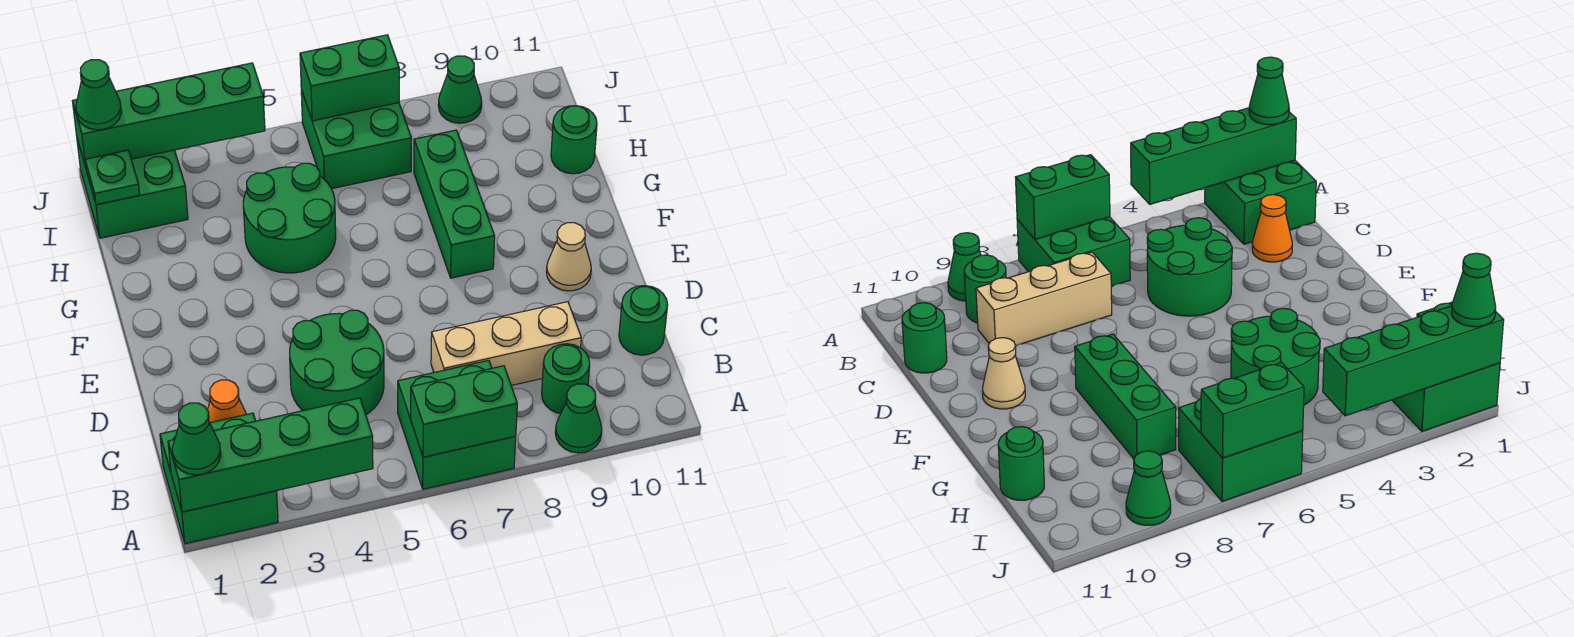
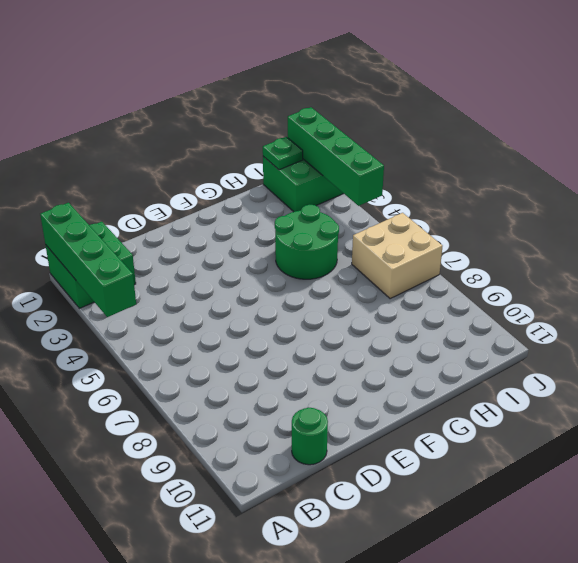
tan 2x2 brick [352,213,442,299] -> green 2x2 brick [301,89,411,189]
none -> green 2x2 brick [398,360,516,489]
none -> green 1x1 cone [555,384,602,453]
none -> green 1x1 round brick [542,344,590,413]

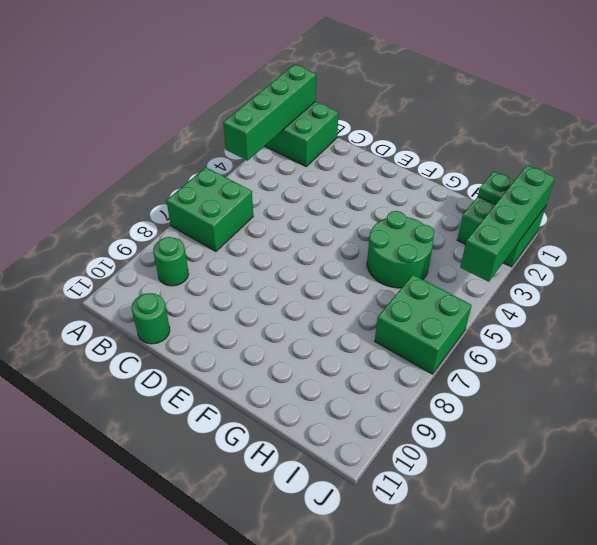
none -> green 1x1 cone [555,384,602,453]
none -> orange 1x1 cone [208,380,246,423]
none -> green 2x2 round brick [290,310,384,415]

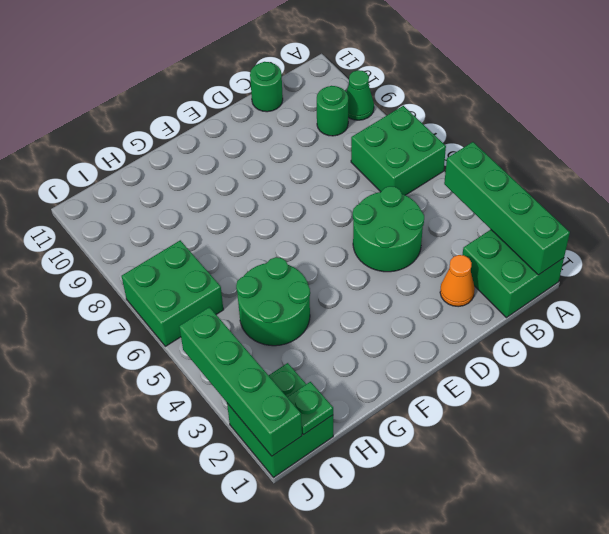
none -> tan 1x3 brick [431,302,581,385]
none -> tan 1x1 cone [546,223,591,291]
none -> green 1x3 brick [414,130,495,278]

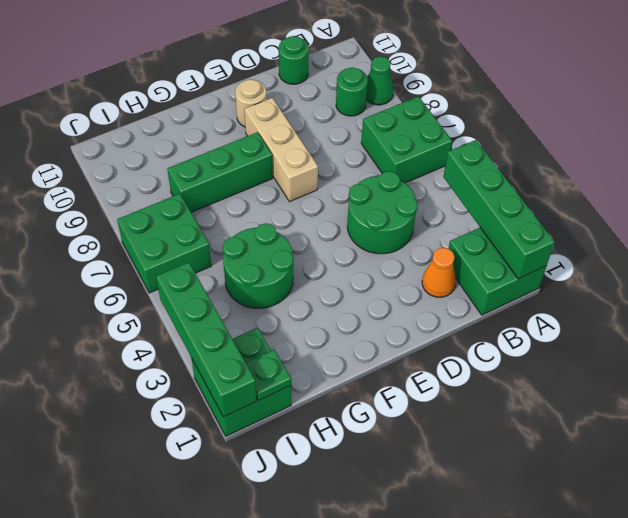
tan 1x3 brick [244,98,318,202] -> tan 1x3 brick moved to [431,302,581,385]
tan 1x1 round brick [235,79,267,127] -> tan 1x1 cone [546,223,591,291]
none -> green 1x1 round brick [551,106,597,174]
none -> green 1x1 cone [438,56,482,123]
none -> green 1x2 brick [411,366,517,457]

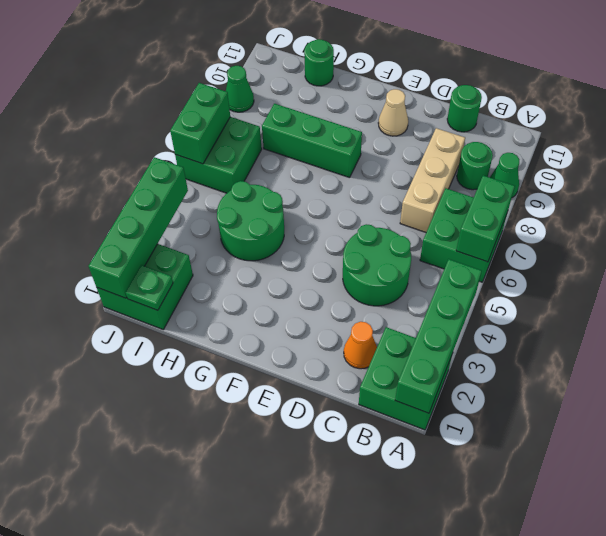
none -> green 1x1 cone [172,403,221,475]
none -> green 1x1 cone [76,60,121,130]

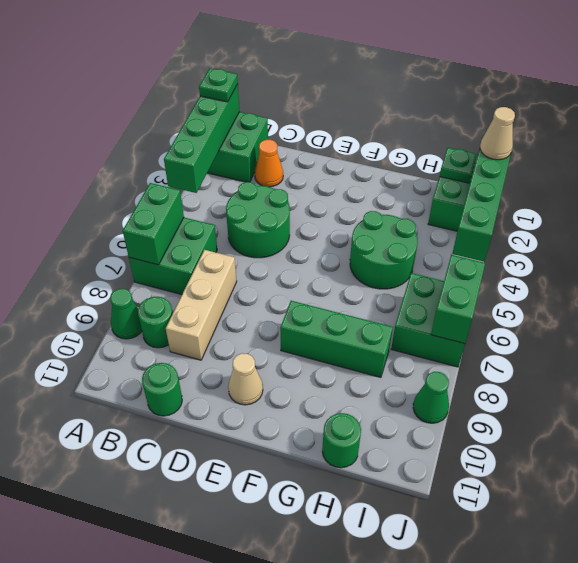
green 1x1 plate [199,68,238,102] -> green 1x1 cone [172,403,221,475]
tan 1x1 cone [480,107,515,160] -> green 1x1 cone [76,60,121,130]

